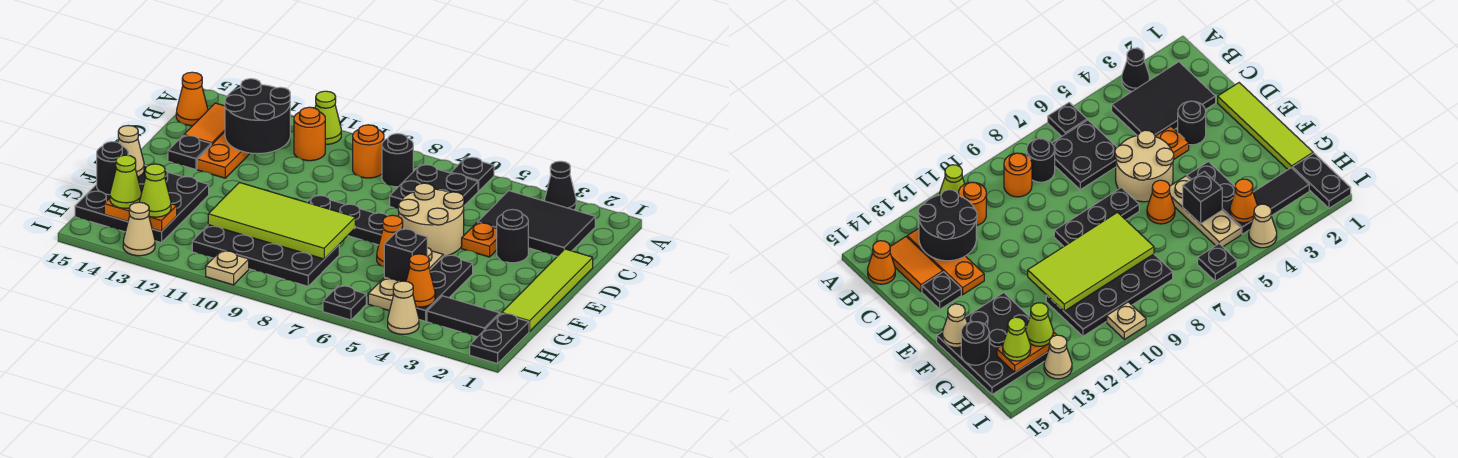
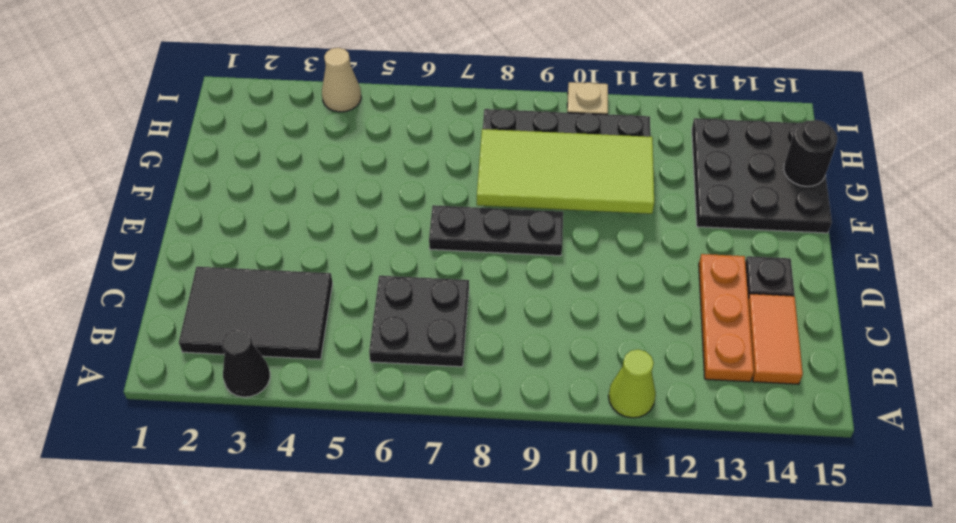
none -> black 1x1 plate [451,157,494,191]
none -> black 1x1 round brick [382,134,413,187]
none -> orange 1x1 round brick [353,125,384,178]
none -> orange 1x1 round brick [294,107,325,161]

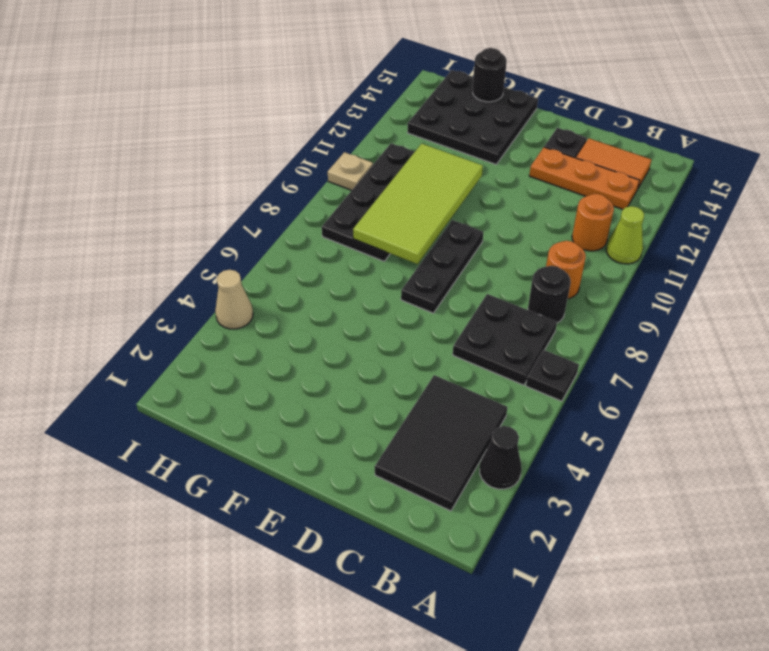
none -> orange 1x1 cone [176,72,208,126]
none -> lime 1x4 tile [502,249,593,331]
none -> black 1x1 round brick [497,210,528,263]
none -> orange 1x1 plate [462,223,497,257]

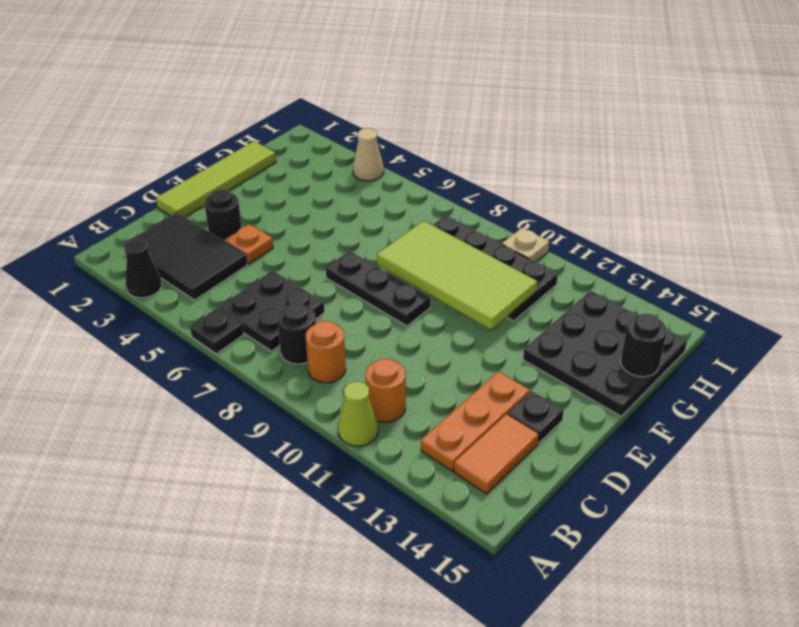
none -> orange 1x1 cone [176,72,208,126]
none -> tan 2x2 round brick [398,183,464,256]
none -> black 1x3 plate [416,255,473,321]
none -> tan 1x3 plate [368,248,443,311]

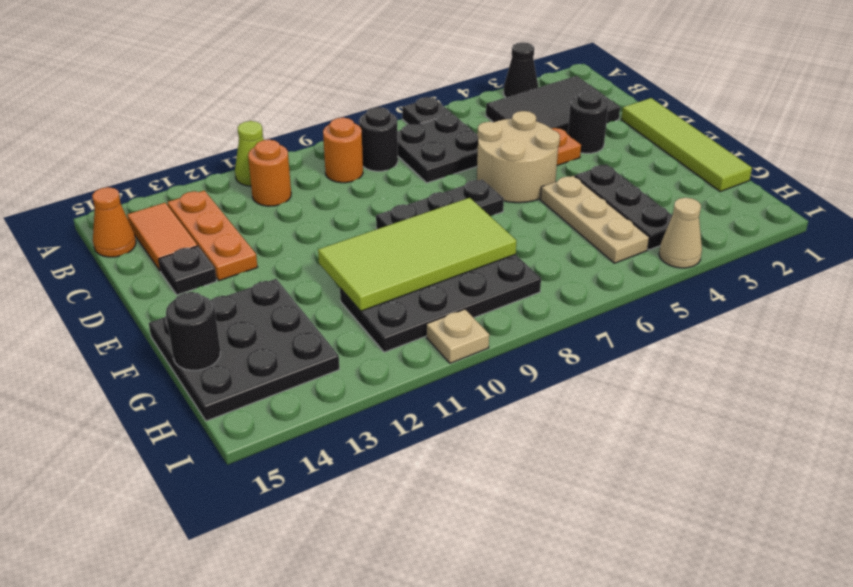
none -> orange 1x1 cone [377,215,403,267]
none -> black 1x2 plate [470,313,529,364]
none -> black 1x2 tile [427,296,500,337]
none -> black 1x1 plate [323,286,366,320]

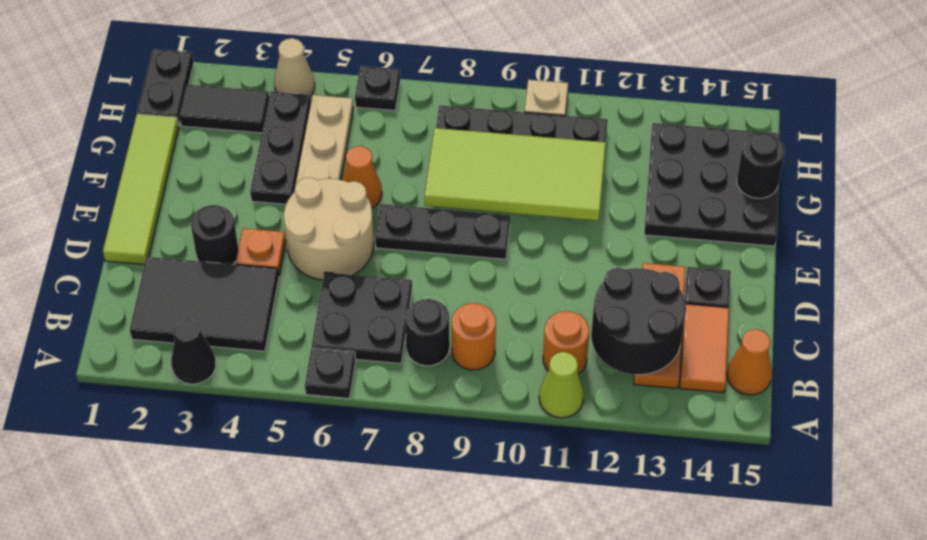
none -> tan 1x1 cone [123,202,155,256]
none -> tan 1x1 cone [118,126,144,177]
none -> black 1x1 brick [384,229,427,282]
none -> orange 1x1 cone [406,254,435,307]

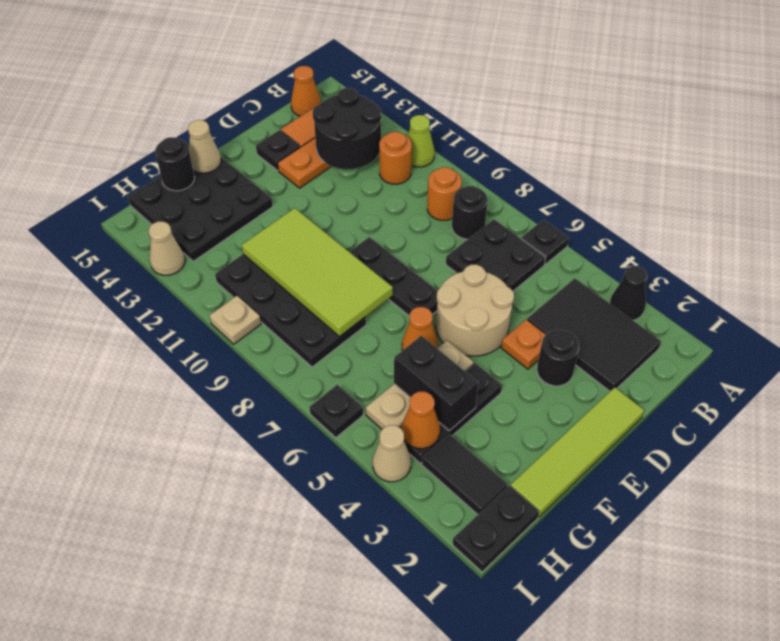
black 1x2 brick [394,336,478,431] -> black 1x1 brick [384,229,427,282]
none -> orange 1x2 plate [104,198,177,232]
none -> lime 1x1 cone [140,164,171,217]
none -> lime 1x1 cone [110,155,142,208]

